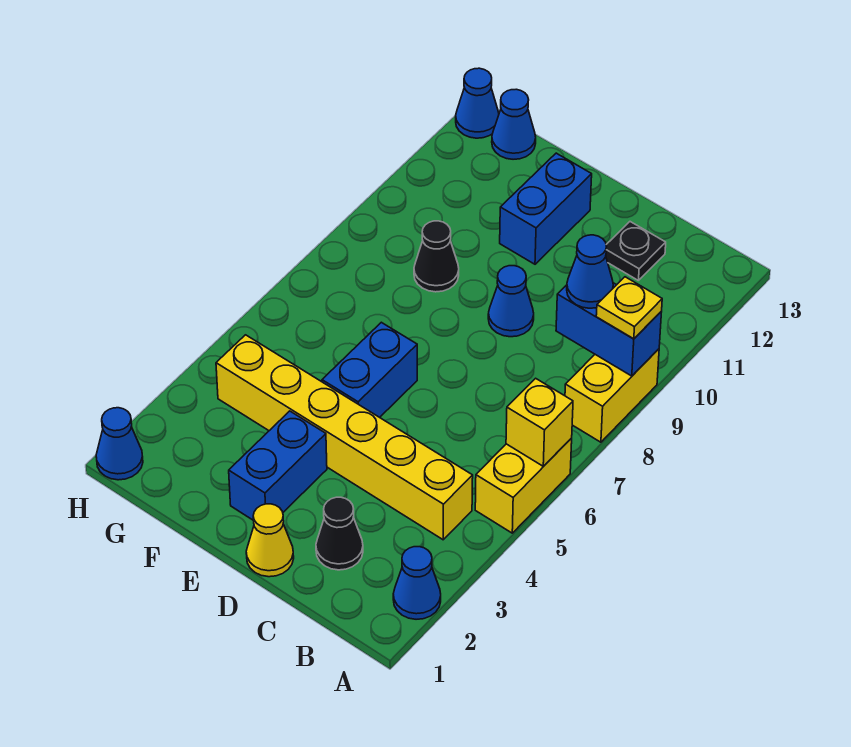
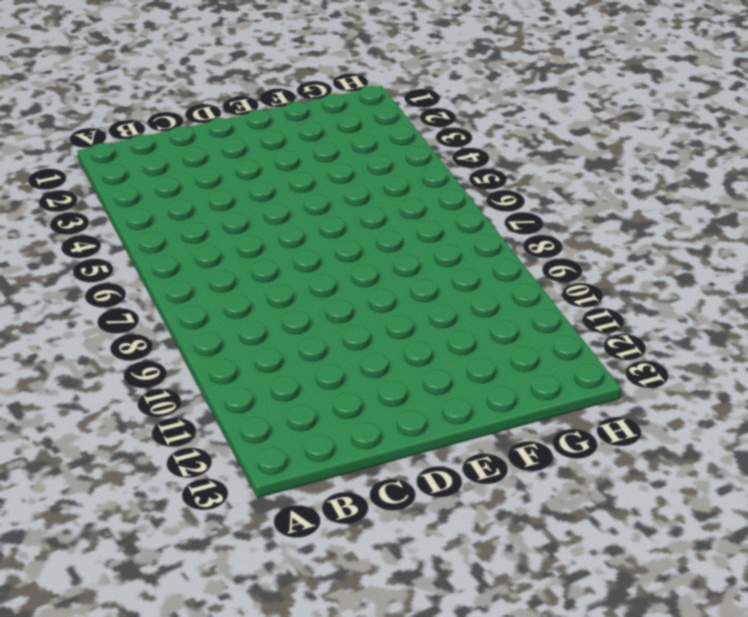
none -> blue 1x1 cone [393,547,441,619]
none -> yellow 1x2 brick [475,438,572,533]
none -> yellow 1x2 brick [565,349,659,442]

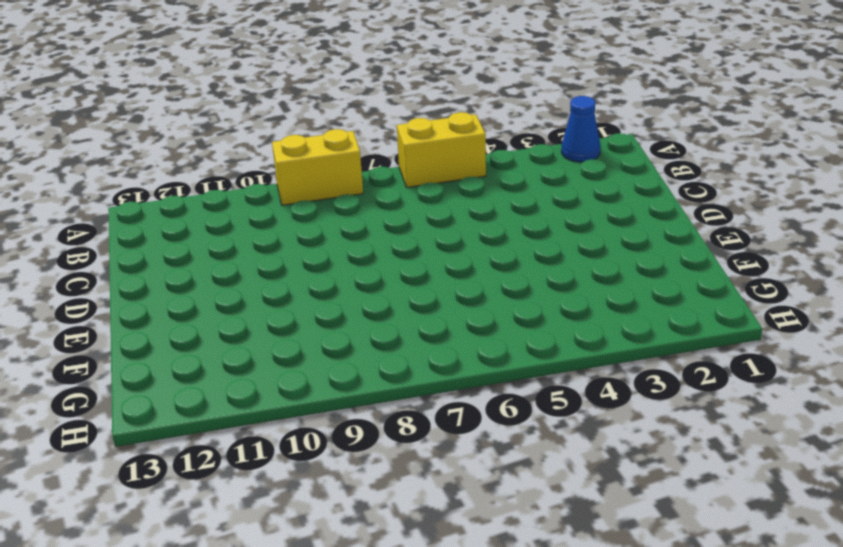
none -> yellow 1x6 brick [216,335,473,540]
none -> black 1x1 cone [316,497,363,570]
none -> black 1x1 plate [606,222,666,281]

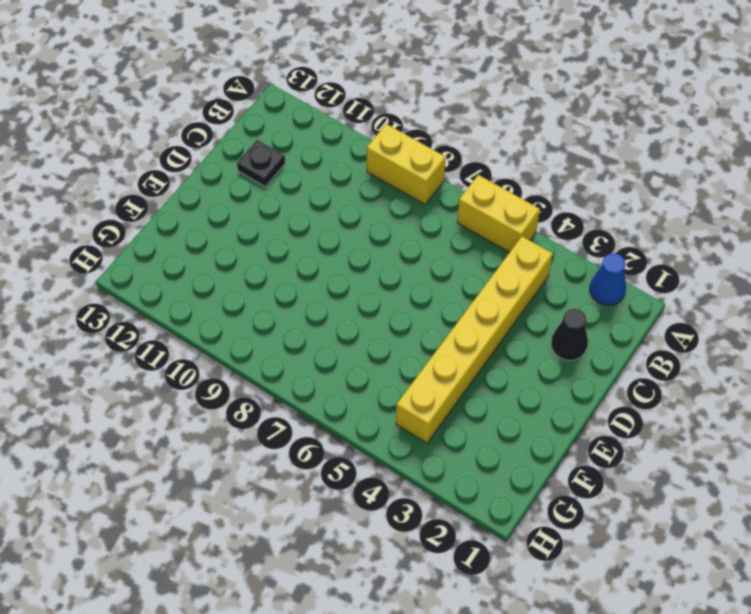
none -> yellow 1x1 cone [246,504,294,577]
none -> blue 1x1 cone [488,266,534,337]
none -> blue 1x2 brick [229,411,327,520]

